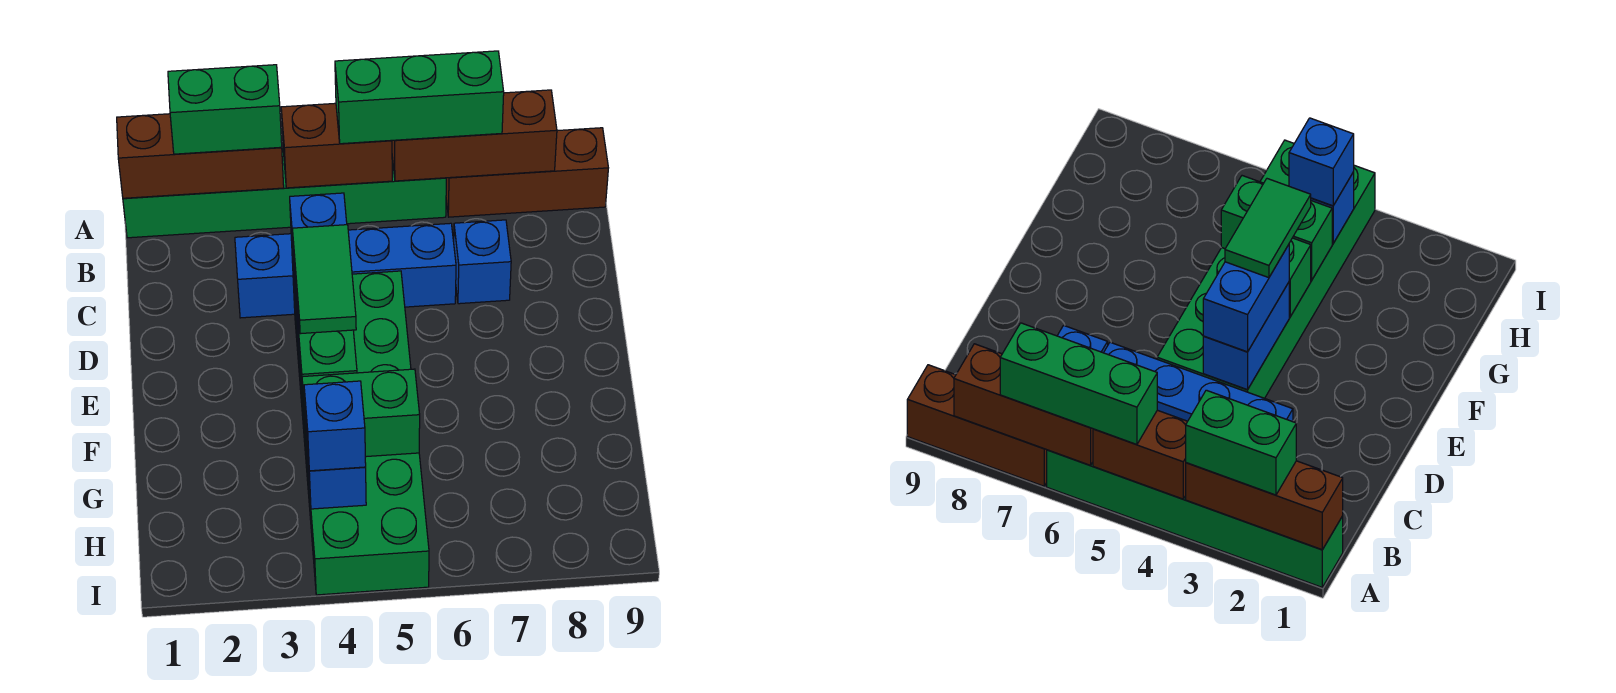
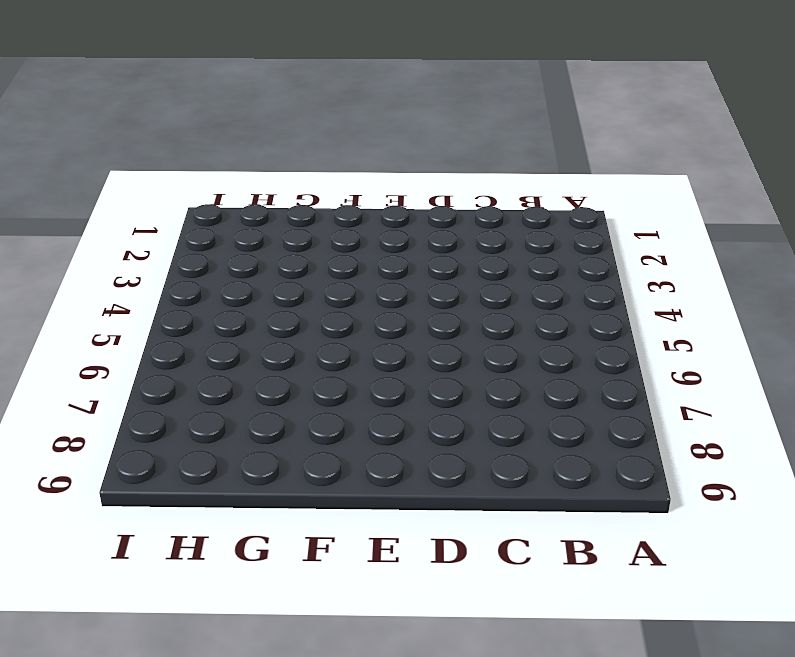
none -> green 1x6 brick [123,148,446,238]
none -> brown 1x3 brick [446,128,608,217]
none -> blue 1x4 brick [235,223,456,318]

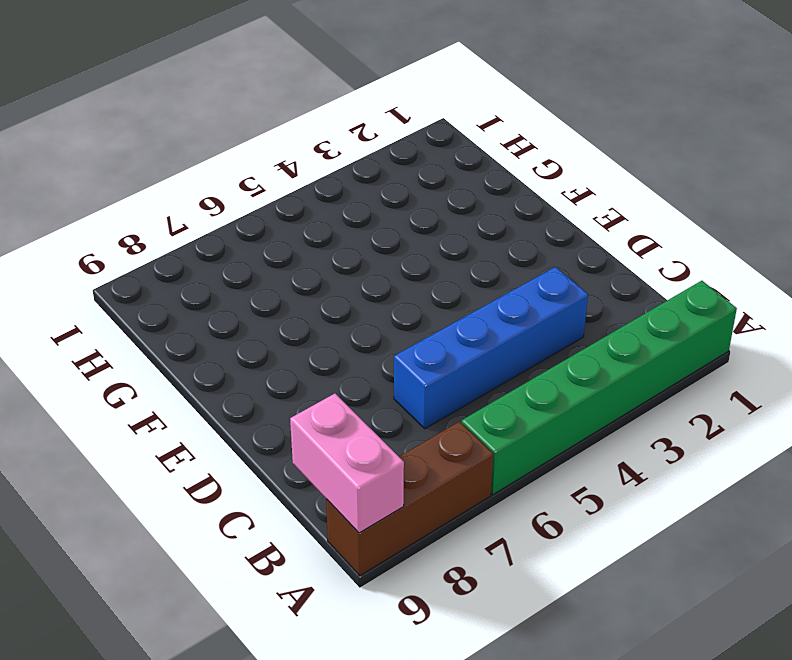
pink 1x2 brick [290,394,404,533] -> none
none -> blue 1x1 brick [454,220,511,304]
none -> green 2x6 brick [293,271,429,595]
none -> brown 1x3 brick [117,114,284,198]

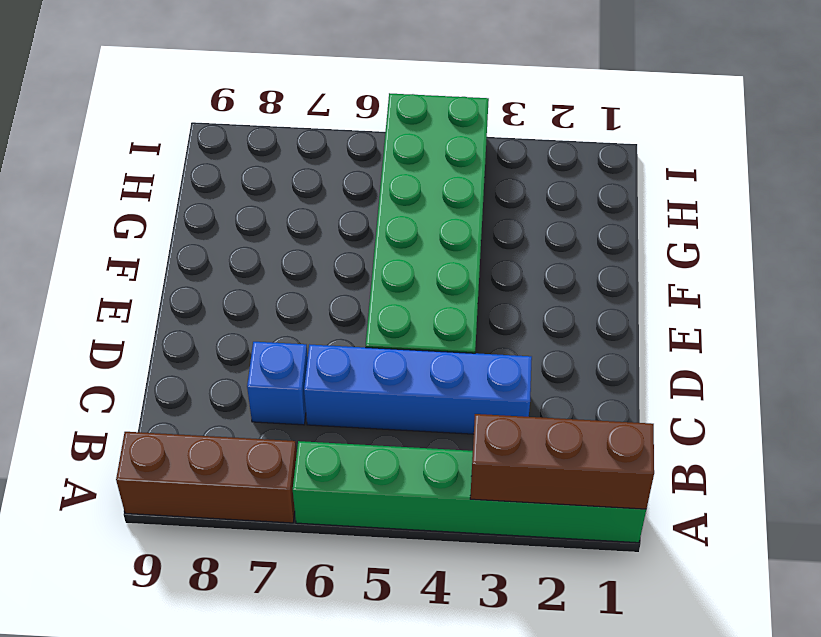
none -> brown 1x2 brick [281,103,392,188]
none -> brown 1x3 brick [392,90,557,181]
none -> blue 1x2 brick [1203,282,1289,390]

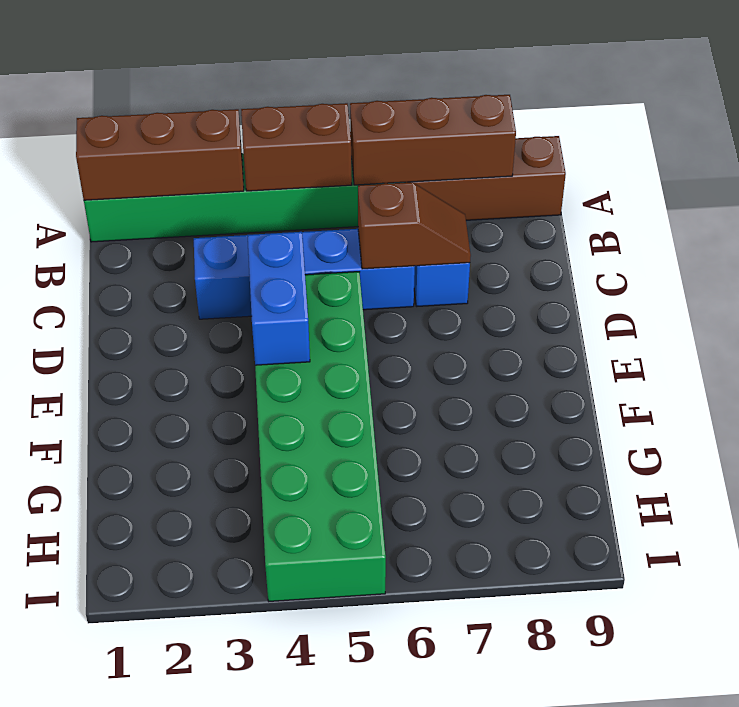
brown 1x2 slope [358,182,471,269] -> none
none -> green 1x1 brick [298,329,357,411]
none -> green 1x2 brick [302,369,420,457]
none -> blue 1x1 brick [306,434,366,509]

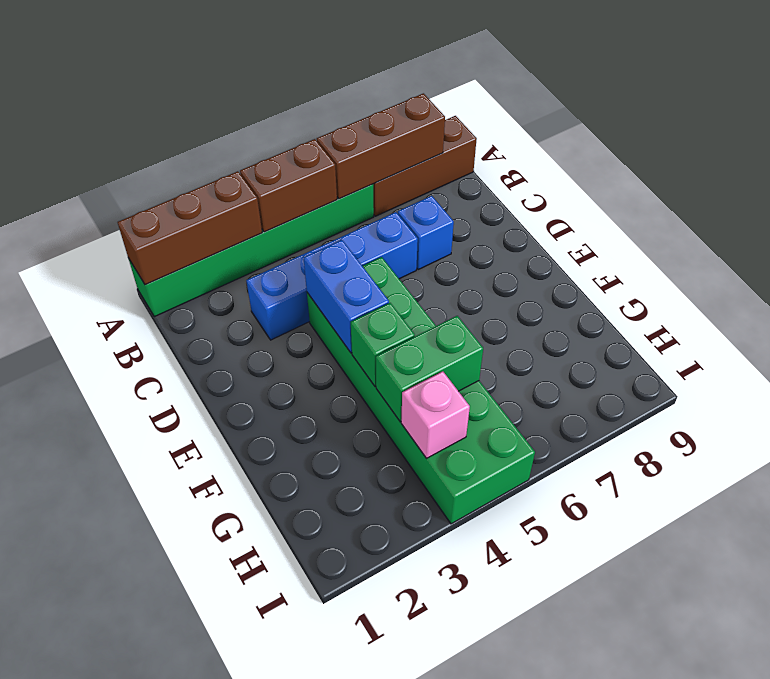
pink 1x1 brick [401,371,470,458] -> blue 1x1 brick [306,434,366,509]
none -> green 1x2 brick [168,65,282,154]
none -> green 1x3 brick [335,51,504,144]
none -> blue 1x2 brick [290,193,347,327]

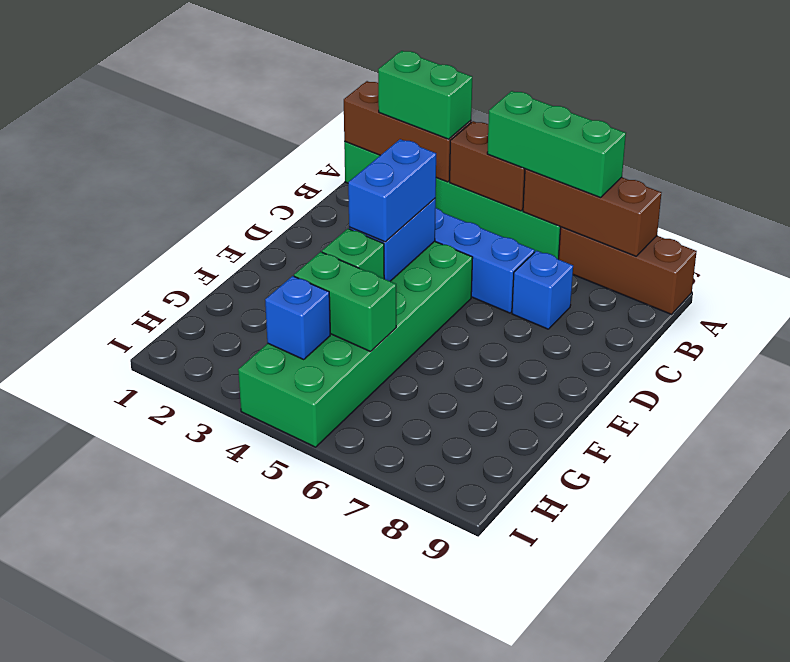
none -> blue 1x1 brick [304,381,366,471]
none -> green 1x2 tile [292,225,356,334]

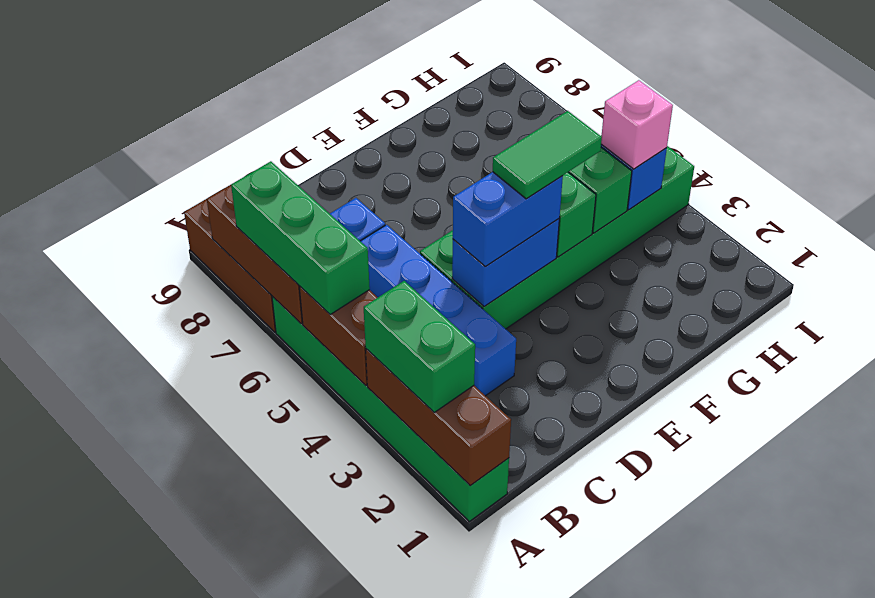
pink 1x1 brick [601,80,673,169] -> blue 1x1 brick [304,381,366,471]

